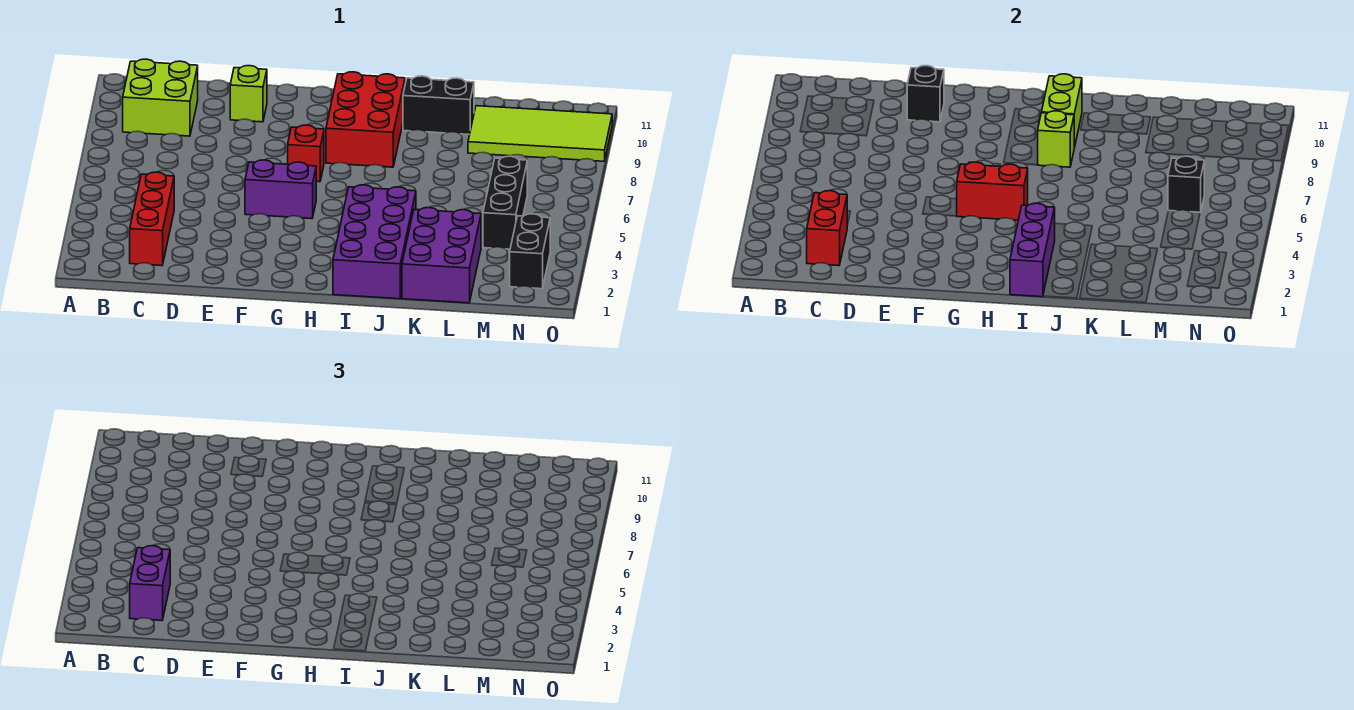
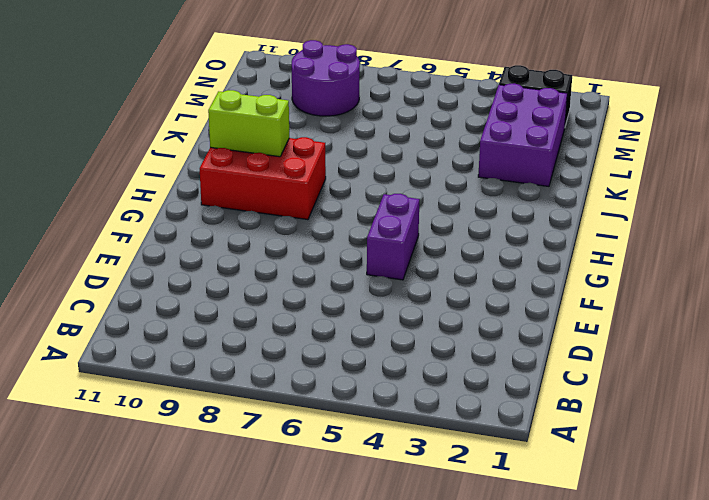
purple 2x3 brick [478,83,567,186] -> purple 2x3 brick turned to [402,207,481,303]
purple 2x2 round brick [291,40,360,116] -> lime 2x4 tile [468,106,612,161]
none -> lime 2x2 brick [123,59,198,136]
none -> red 1x3 brick [130,172,174,266]
none -> lime 1x1 brick [230,66,267,122]

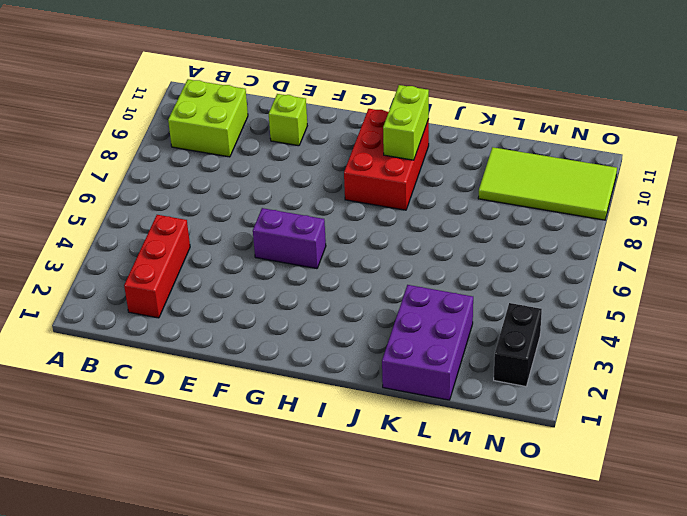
none -> red 1x1 brick [288,125,324,182]
none -> purple 2x4 brick [333,185,416,299]
none -> black 1x2 brick [403,76,474,135]

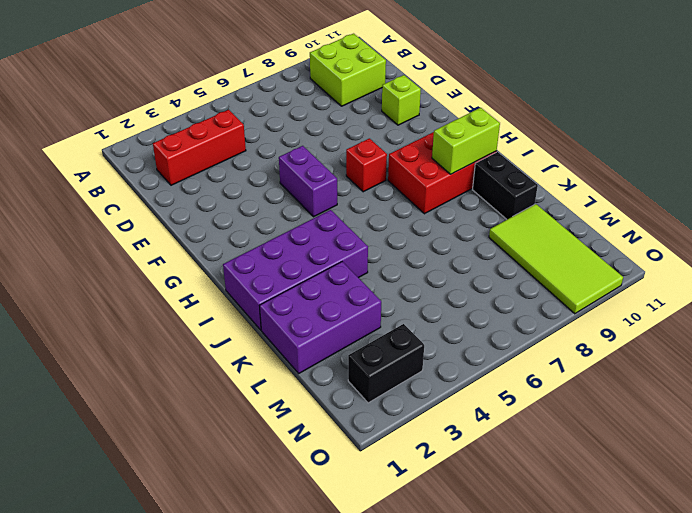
none -> black 1x3 brick [483,156,527,249]
none -> red 1x2 brick [807,191,847,266]
none -> black 1x1 brick [907,66,944,122]

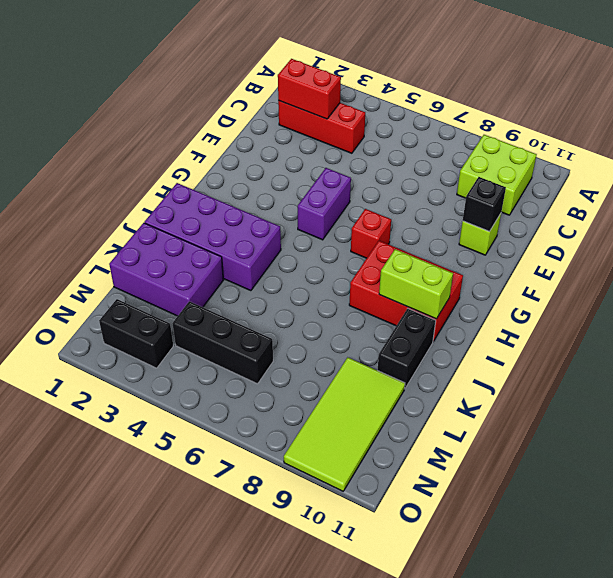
none -> red 1x2 brick [957,162,1028,220]
none -> purple 1x3 brick [1010,203,1055,297]
none -> lime 1x1 brick [1038,111,1074,167]

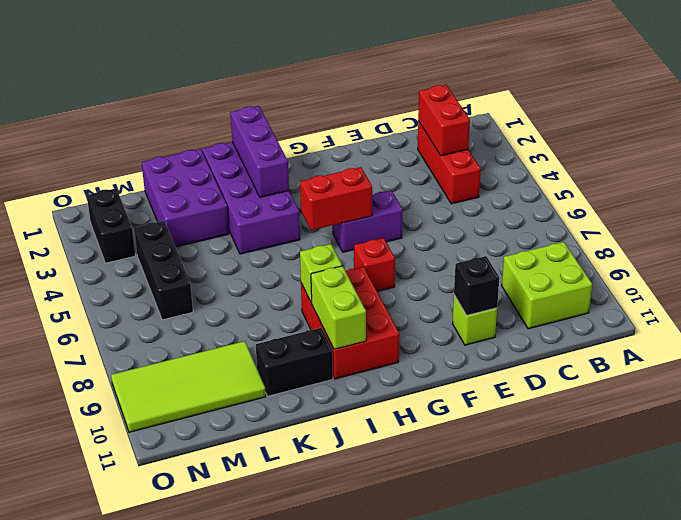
none -> black 1x1 brick [1168,156,1204,212]
none -> purple 1x2 brick [130,546,170,621]

